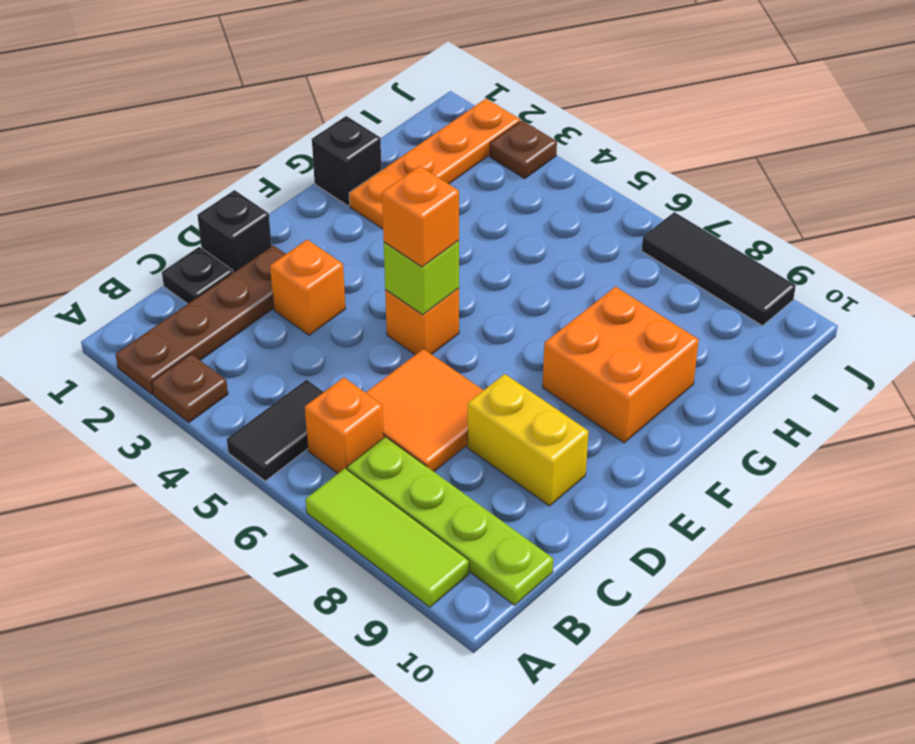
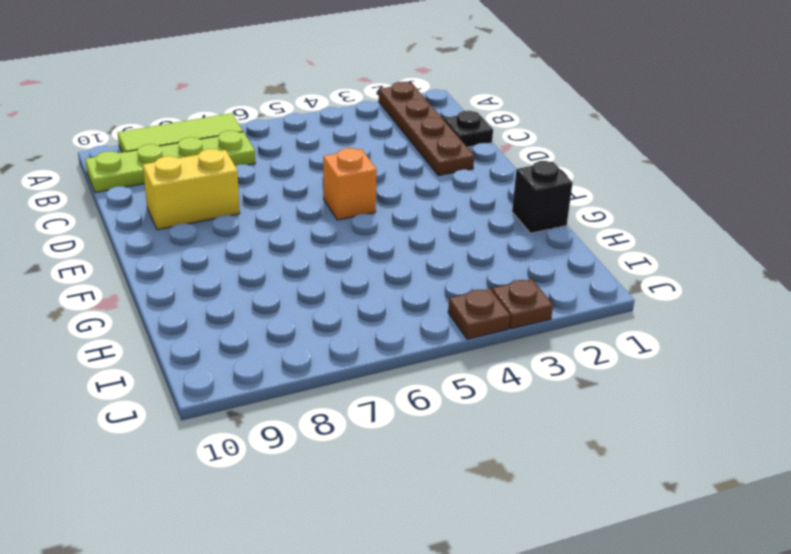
brown 1x1 plate [448,289,510,339] -> brown 1x1 plate moved to [152,354,228,422]
none -> black 1x2 tile [227,380,323,481]
none -> orange 1x1 brick [305,377,384,473]
none -> orange 2x2 tile [366,349,483,471]

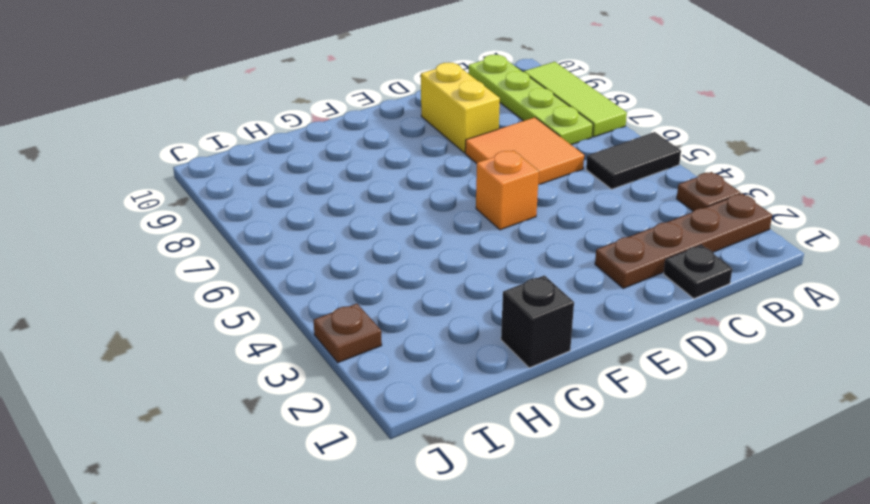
none -> orange 1x1 brick [305,377,384,473]
none -> black 1x1 brick [197,190,272,272]
none -> orange 1x1 brick [270,240,345,335]

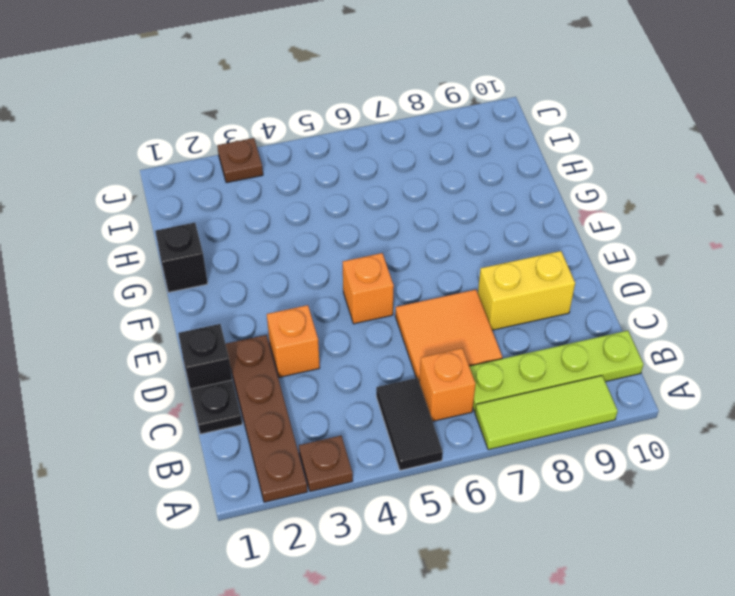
none -> orange 2x2 brick [543,287,699,443]
none -> orange 1x4 plate [349,99,520,229]
none -> black 1x3 tile [642,212,796,326]

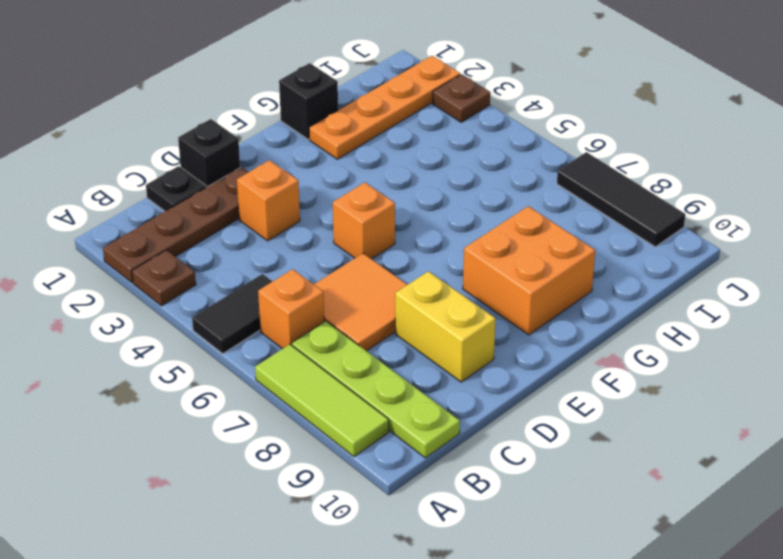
none -> lime 1x1 brick [384,241,459,315]
none -> orange 1x1 brick [382,166,459,267]

